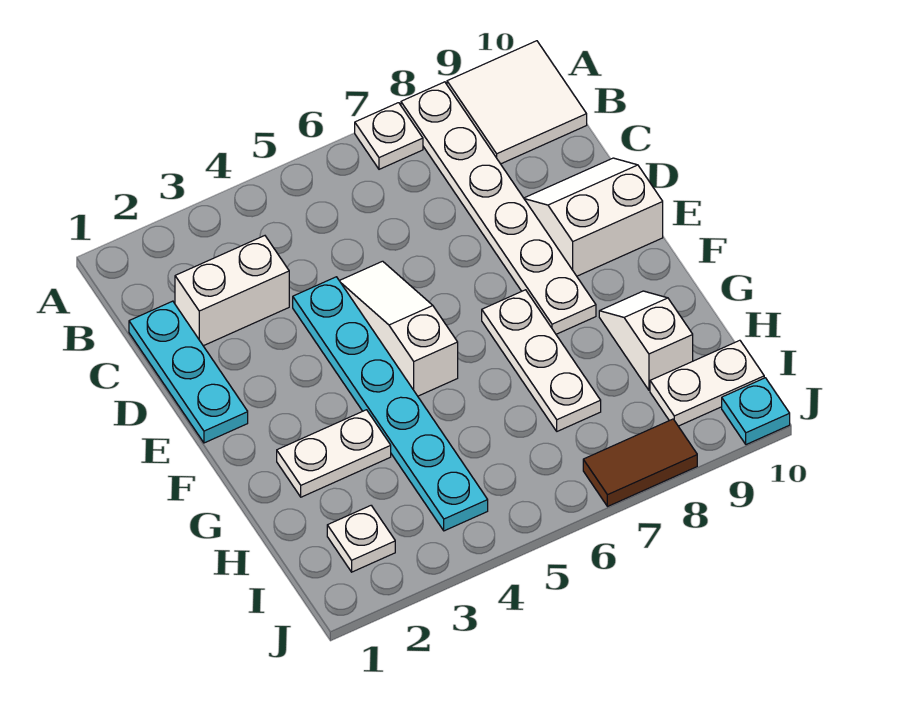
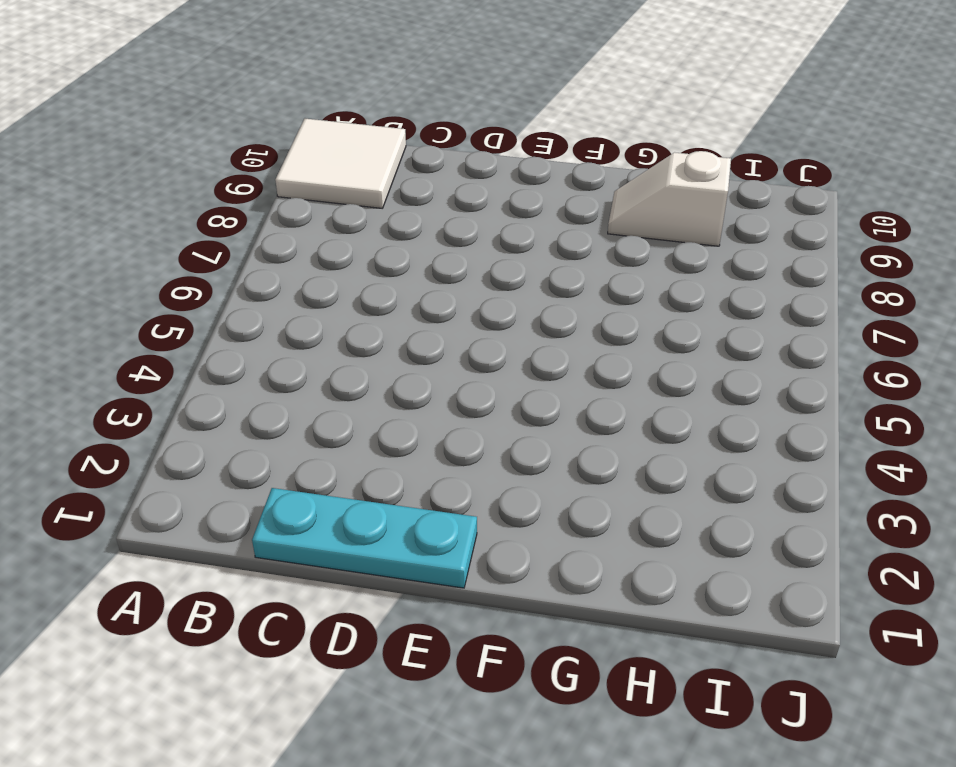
none -> white 1x1 plate [355,103,423,169]
none -> white 1x6 plate [401,82,596,334]
none -> white 1x2 brick [175,236,289,346]

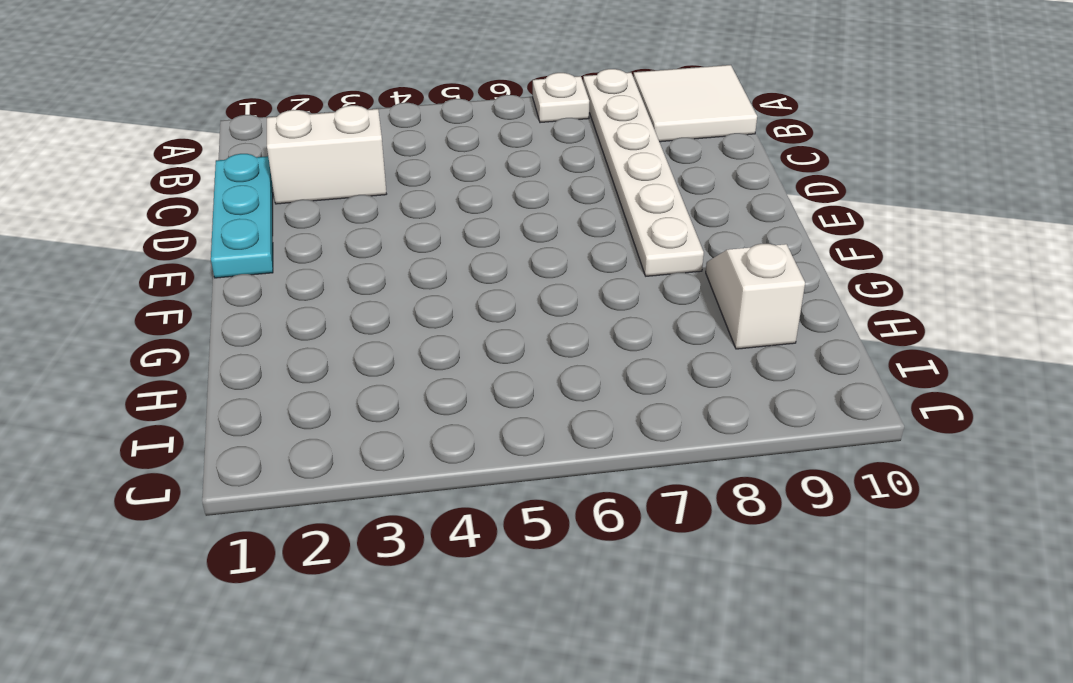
none -> cyan 1x6 plate [293,277,488,531]
none -> white 1x3 slope [340,261,458,396]
none -> white 2x2 slope [524,158,663,276]

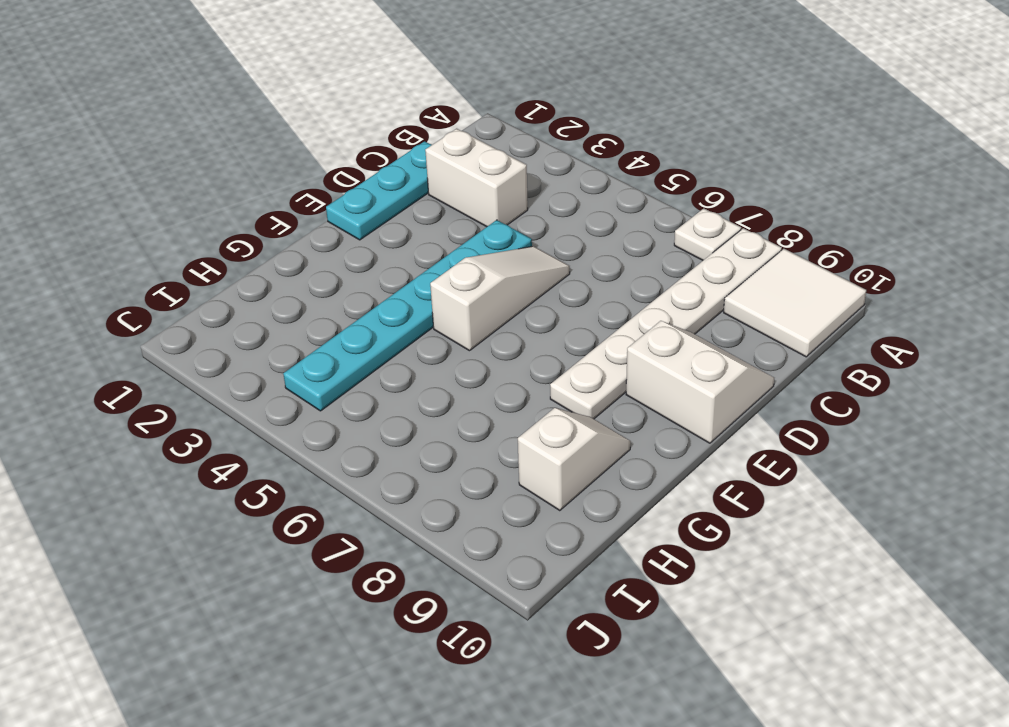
none -> white 1x3 plate [482,290,601,431]
none -> white 1x2 plate [277,410,391,497]
none -> white 1x1 plate [327,506,395,572]

